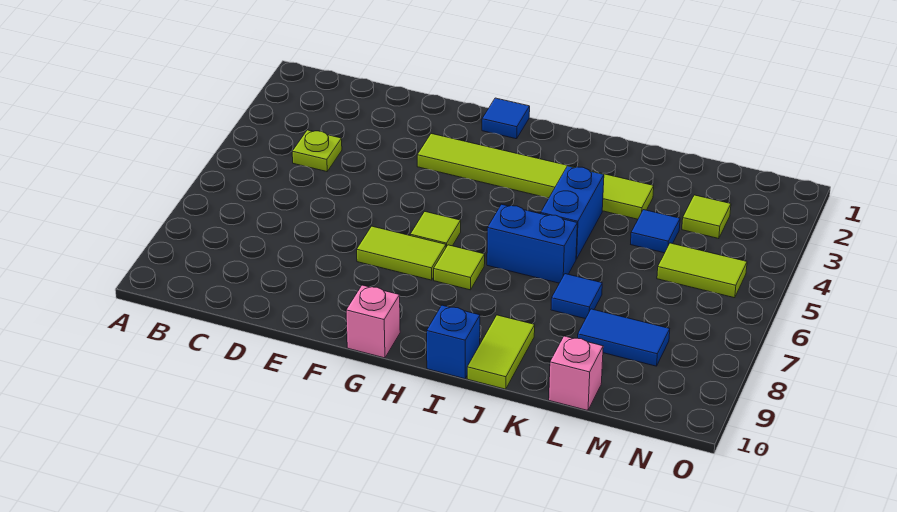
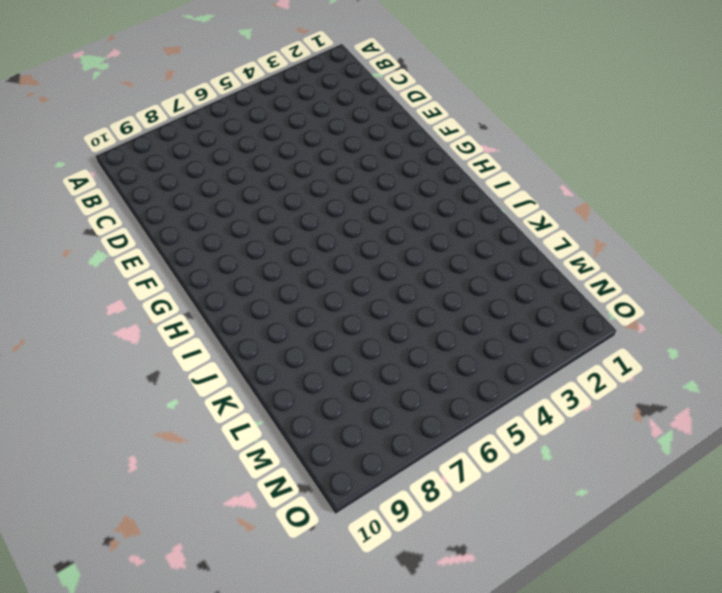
none -> lime 1x1 plate [292,130,342,172]
none -> lime 1x6 tile [417,134,654,219]
none -> lime 1x2 tile [357,226,446,280]

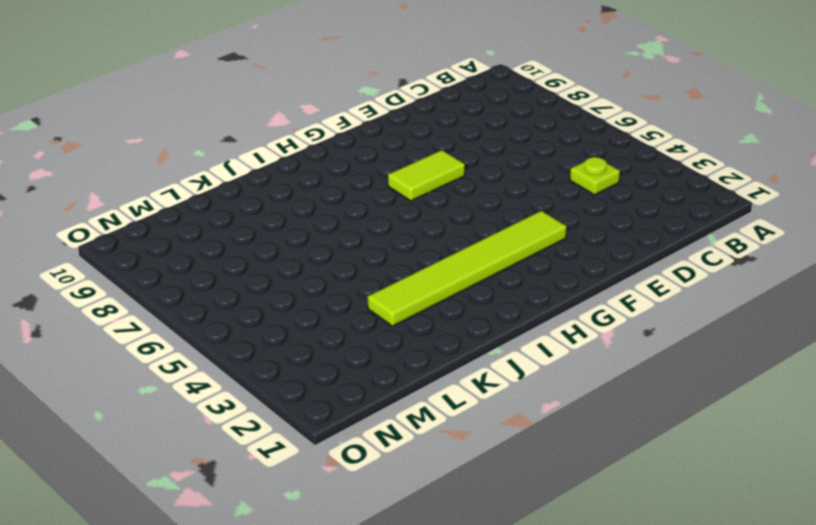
none -> blue 1x1 tile [482,98,530,139]
none -> lime 1x1 tile [410,212,461,247]
none -> pink 1x1 brick [346,285,400,358]

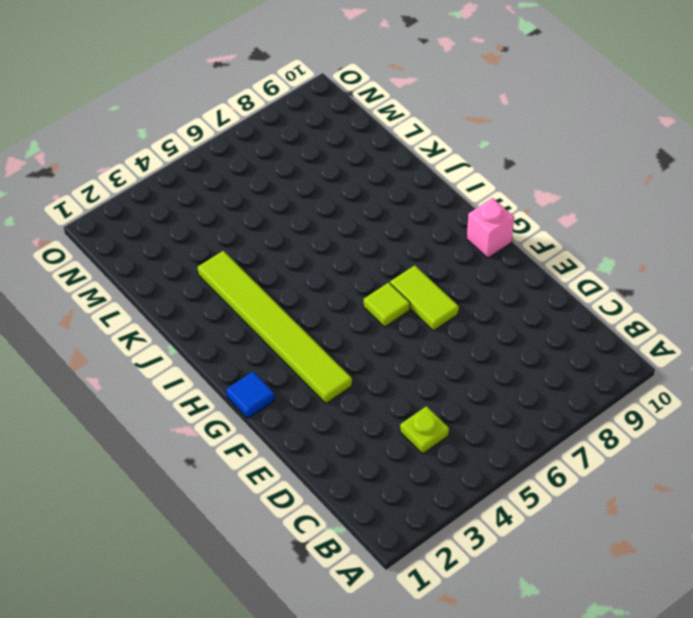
none -> lime 1x1 tile [434,245,485,290]
none -> blue 1x2 brick [487,204,577,283]
none -> blue 1x1 brick [427,305,480,379]

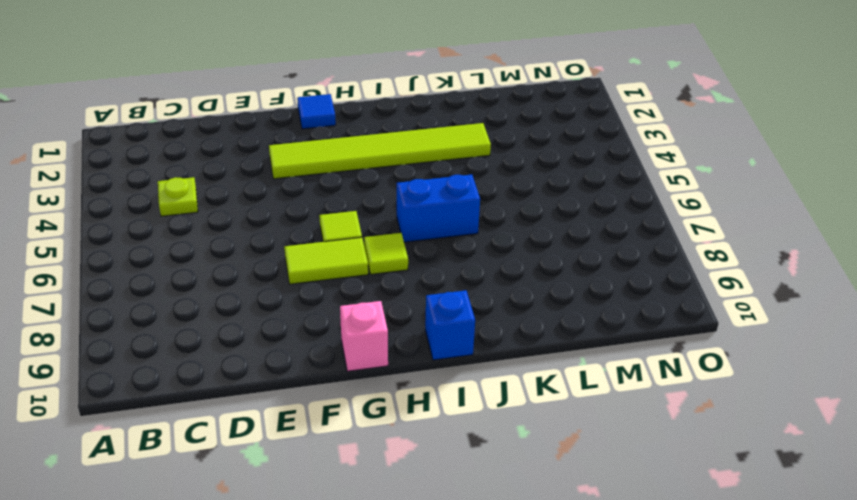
none -> blue 1x2 brick [541,166,604,259]
none -> lime 1x2 tile [467,315,535,389]
none -> blue 1x1 tile [551,274,602,319]

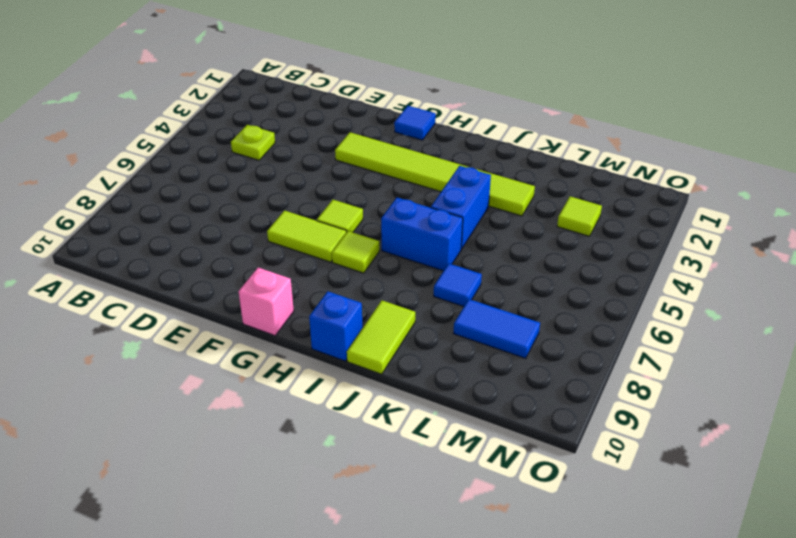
none -> blue 1x1 tile [631,210,680,253]
none -> pink 1x1 brick [549,336,603,410]
none -> lime 1x2 tile [657,243,747,298]

